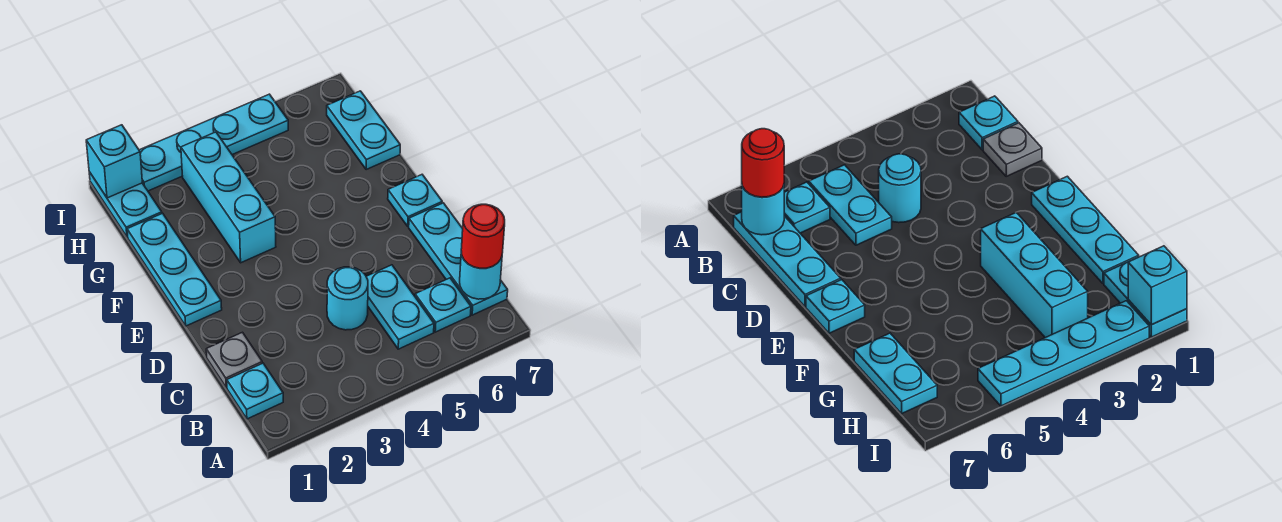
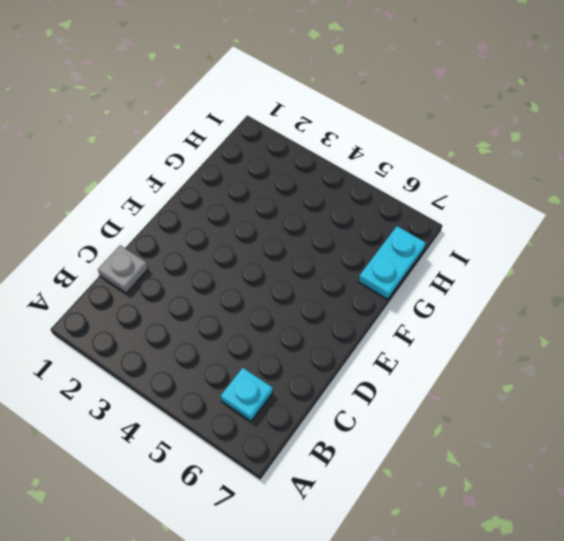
none -> cyan 1x1 plate [227,363,283,419]
none -> cyan 1x2 plate [366,265,434,349]
none -> cyan 1x3 plate [409,203,508,315]

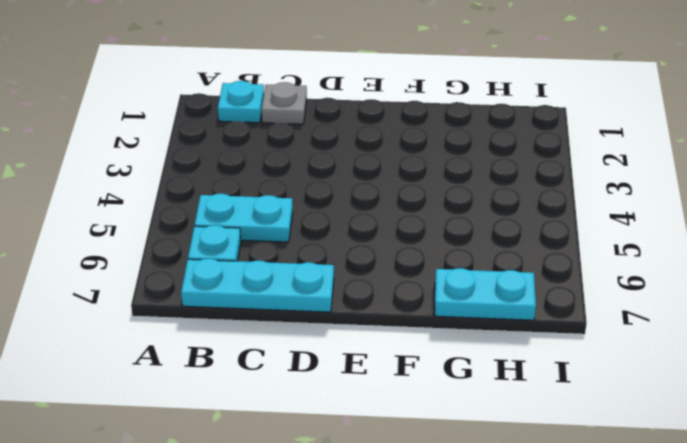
none -> cyan 1x1 round brick [327,267,368,330]
none -> cyan 1x3 plate [127,213,222,326]
none -> cyan 1x1 plate [388,175,442,226]

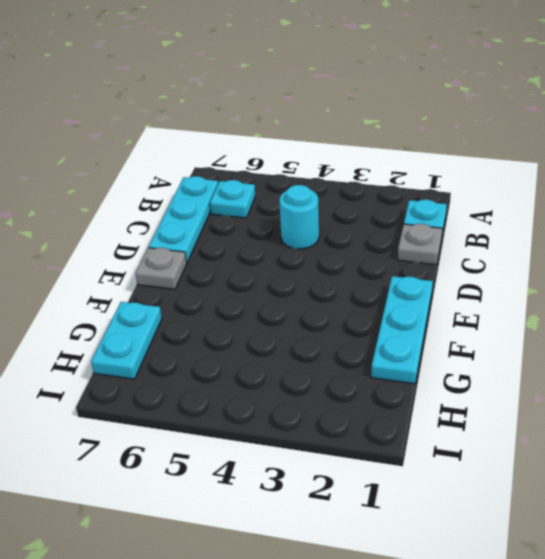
grey 1x1 plate [136,248,187,289] -> cyan 1x1 plate [388,175,442,226]
none -> cyan 1x2 plate [366,265,434,349]
none -> cyan 1x3 brick [181,132,276,263]
none -> cyan 1x2 plate [89,172,162,237]

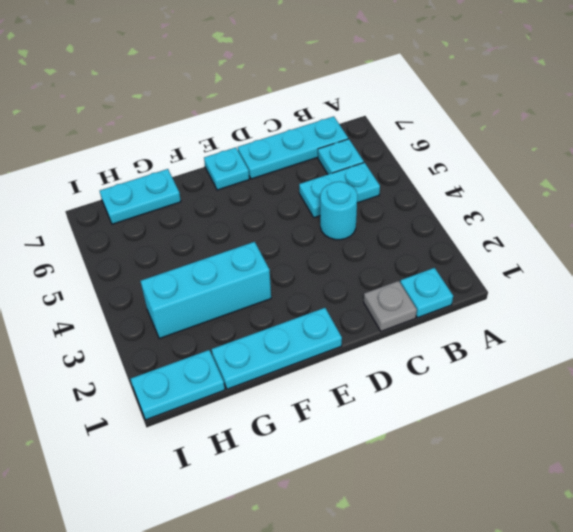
none -> cyan 1x4 plate [139,94,288,191]
none -> cyan 1x1 round brick [460,252,502,299]
none -> cyan 1x1 brick [86,125,142,198]

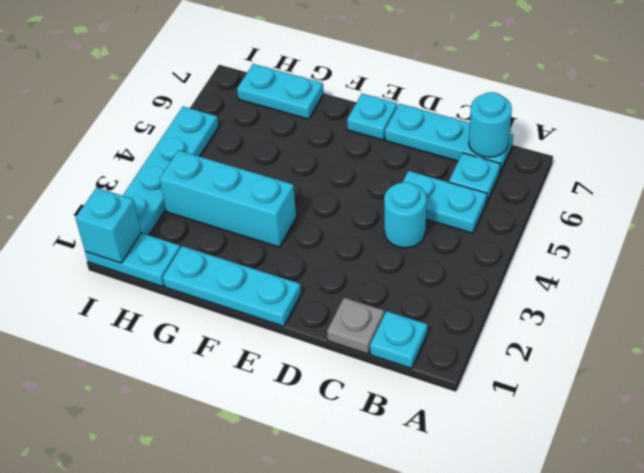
none -> red 1x1 round brick [461,204,505,268]

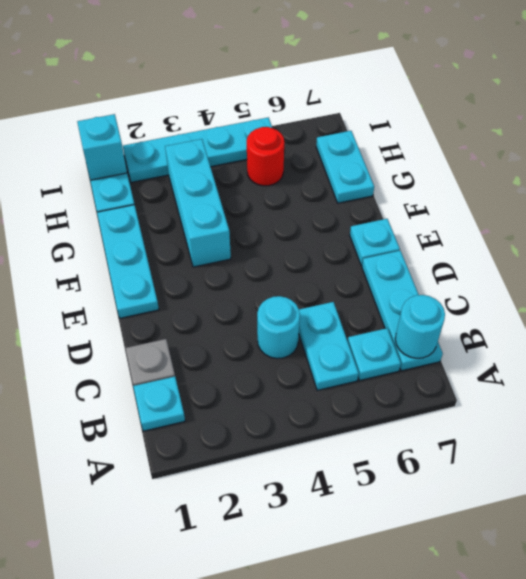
red 1x1 round brick [247,127,284,186] -> red 1x1 round brick moved to [461,204,505,268]

